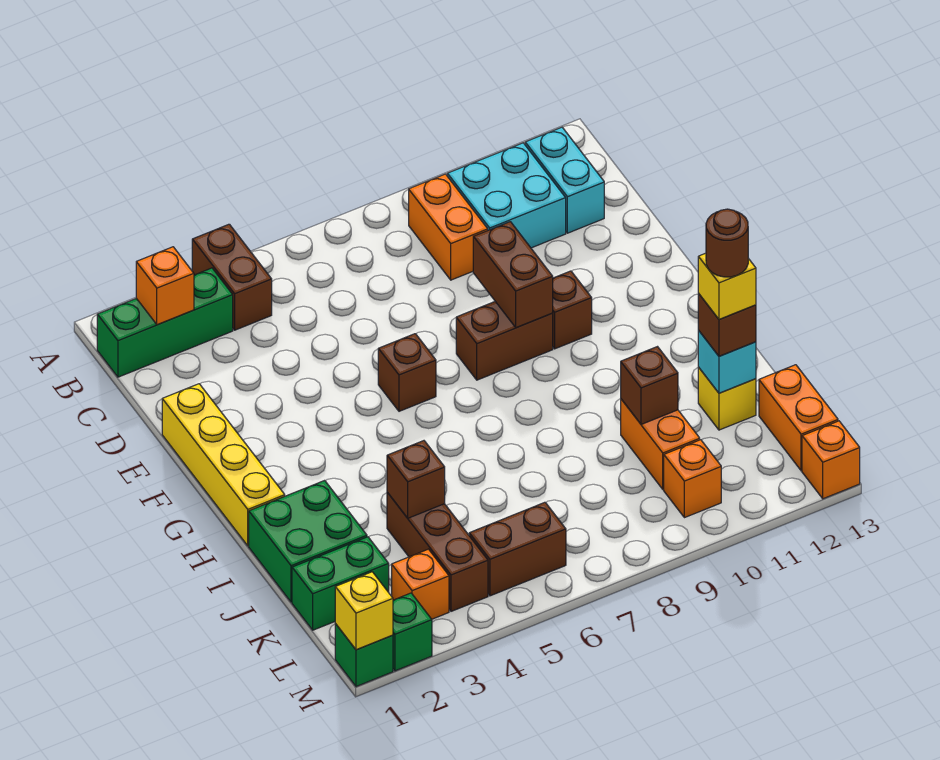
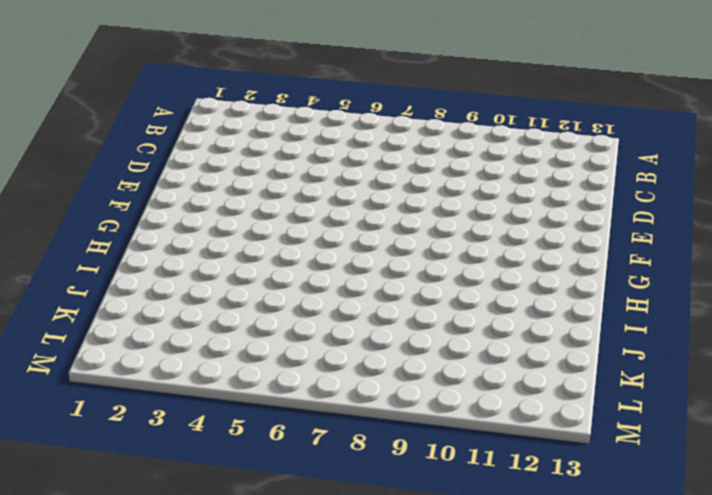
none -> brown 1x2 brick [192,224,272,330]
none -> green 1x3 brick [97,268,233,377]
none -> orange 1x2 brick [409,174,488,280]
none -> cyan 2x2 brick [447,143,566,248]

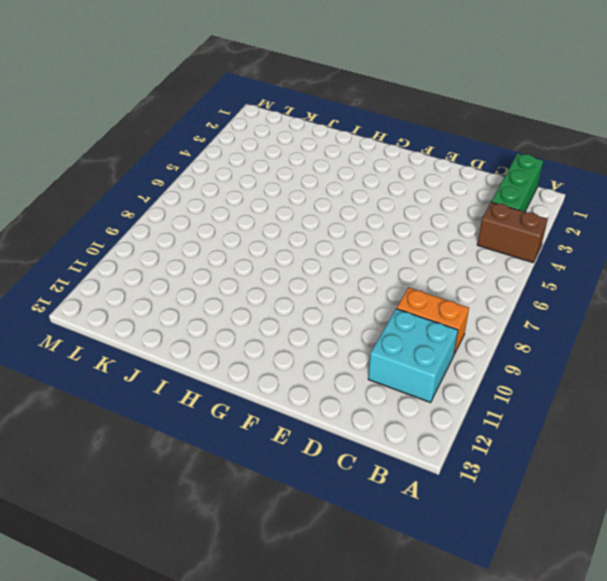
none -> cyan 1x2 brick [525,127,604,233]
none -> yellow 1x4 brick [162,384,285,546]
none -> brown 1x1 brick [378,334,436,411]
none -> brown 1x2 brick [456,302,553,380]

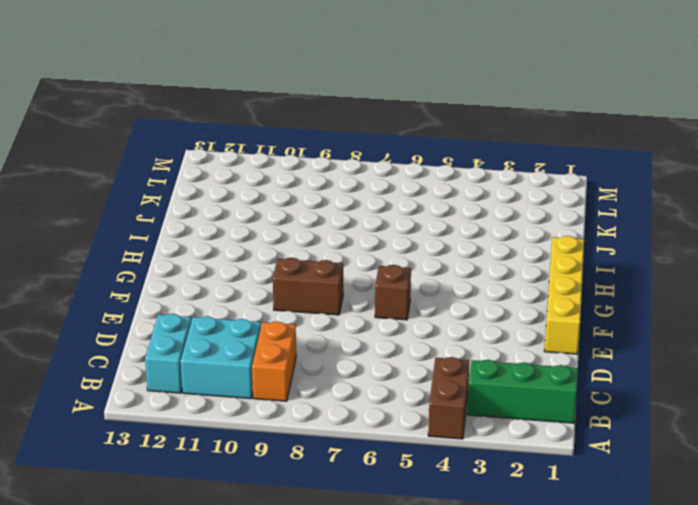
none -> brown 1x1 brick [553,271,592,349]
none -> green 2x2 brick [249,481,367,602]
none -> brown 1x3 brick [387,492,488,611]
none -> orange 1x2 brick [621,399,700,489]

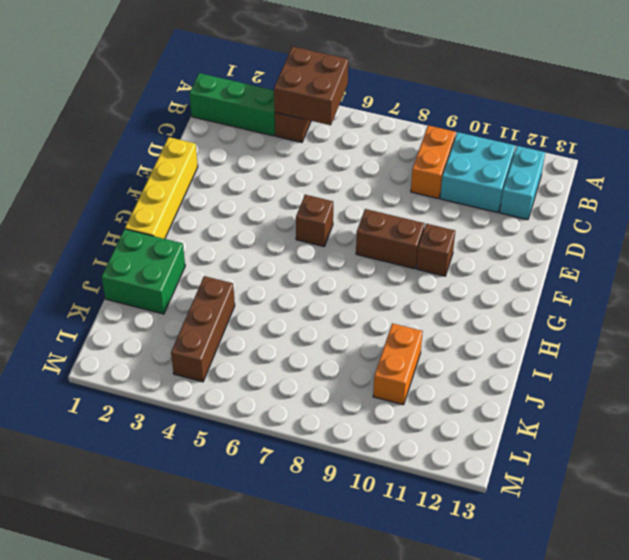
brown 2x2 brick [274,47,348,125] -> none
none -> yellow 1x1 brick [698,367,756,430]
none -> green 1x2 brick [292,537,389,630]
none -> orange 1x2 brick [759,365,838,471]
none -> orange 1x1 brick [392,549,449,619]

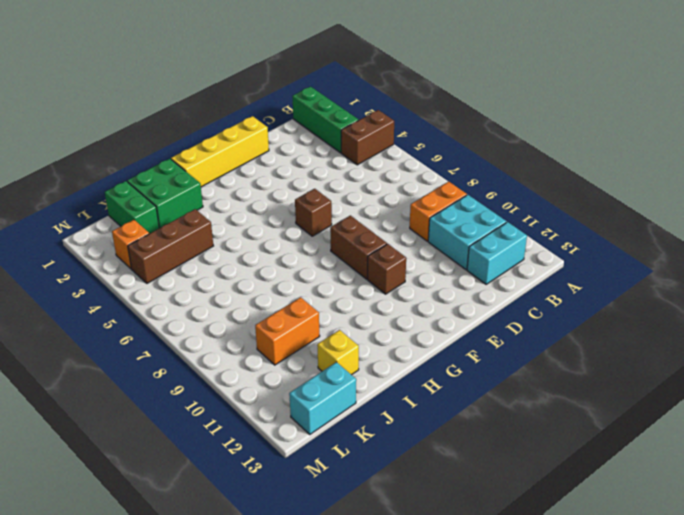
cyan 1x2 brick [289,362,356,434] -> orange 1x2 brick [759,365,838,471]
none -> brown 1x2 brick [469,502,566,596]
none -> orange 1x1 brick [664,440,721,518]
none -> green 1x1 brick [335,624,393,687]
none -> green 1x1 brick [393,593,432,671]

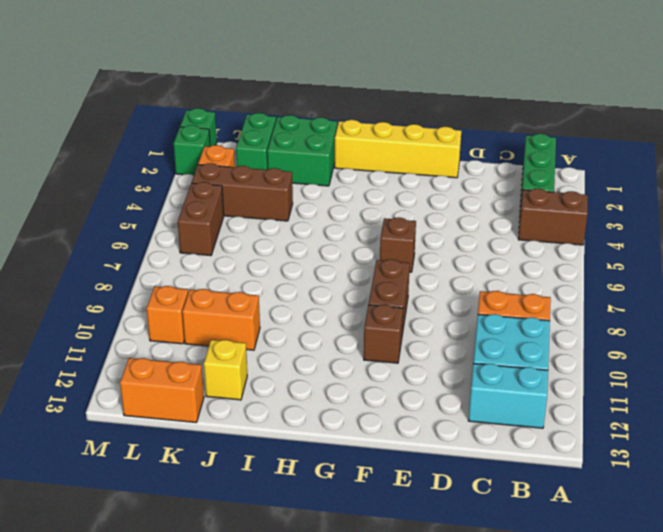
none -> orange 1x1 brick [802,421,860,499]
none -> orange 1x1 brick [136,247,194,325]
none -> brown 1x2 brick [473,222,553,327]
none -> brown 1x1 brick [387,441,445,518]

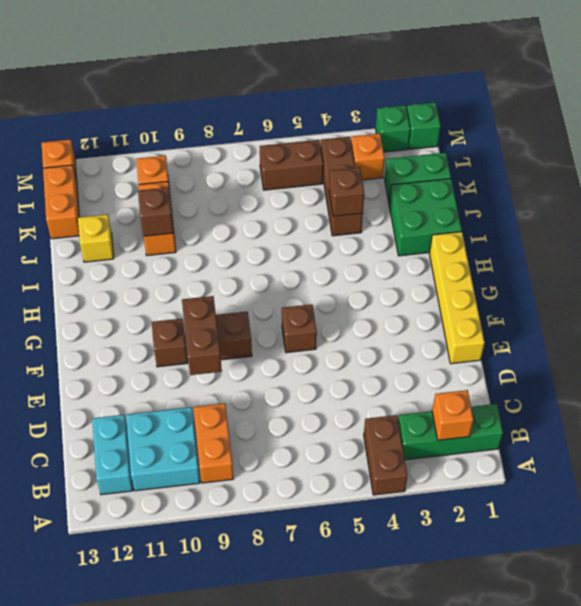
none -> cyan 1x1 brick [698,330,756,393]
none -> yellow 1x1 brick [335,572,393,650]
none -> brown 1x1 brick [698,293,756,356]
none -> yellow 1x1 brick [698,253,756,319]

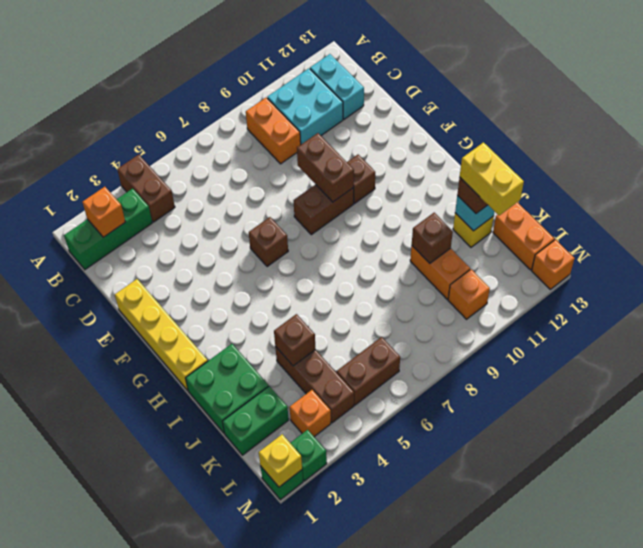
yellow 1x2 brick [460,143,524,216] -> yellow 1x1 brick [698,253,756,319]
none -> brown 1x1 round brick [706,209,748,277]

